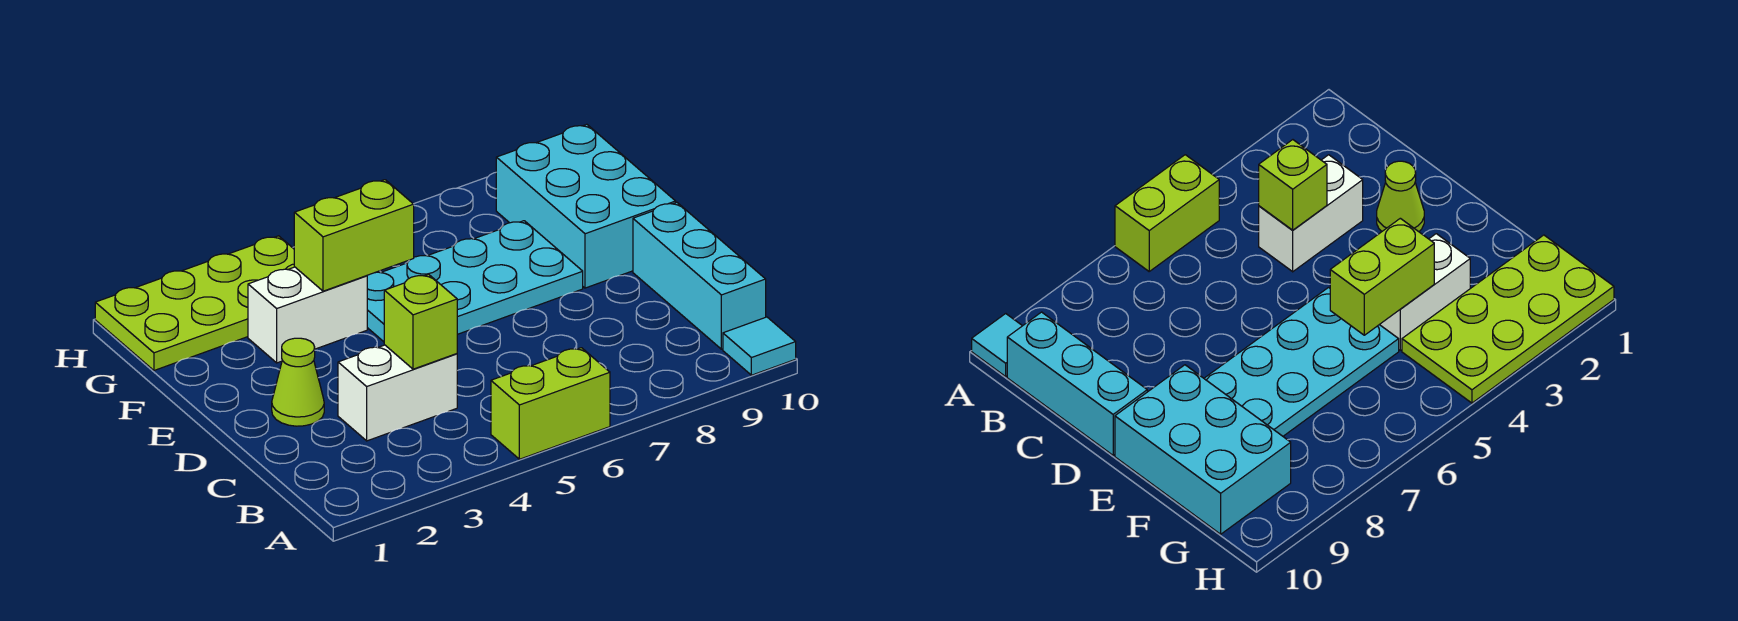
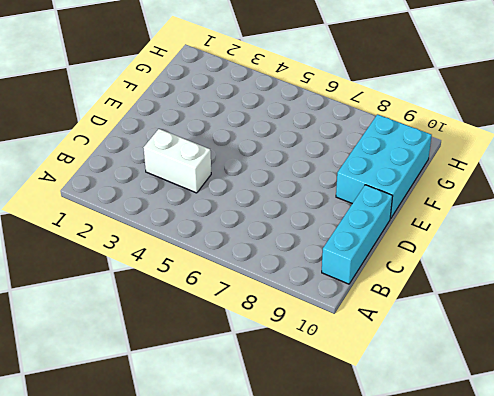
none -> lime 1x2 brick [491,348,610,459]
none -> cyan 1x1 tile [723,317,796,375]

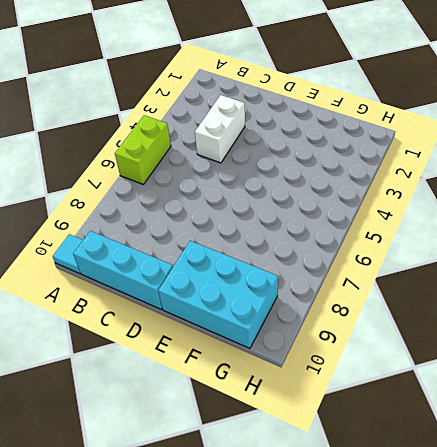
none -> lime 1x1 cone [272,338,324,426]
none -> cyan 2x4 plate [367,221,583,342]

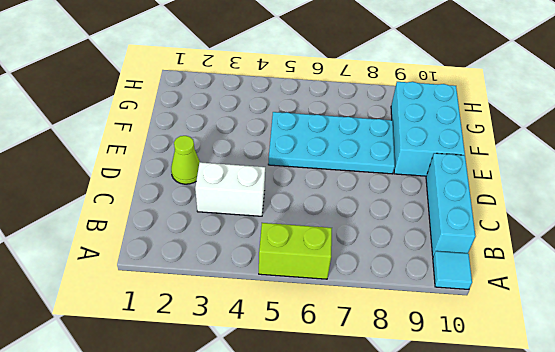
none -> white 1x2 brick [248,267,367,363]
none -> lime 2x4 plate [95,236,294,370]

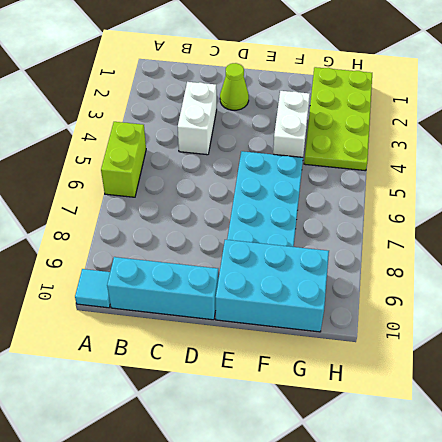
none -> lime 1x1 brick [384,274,457,369]
none -> lime 1x2 brick [294,180,414,291]

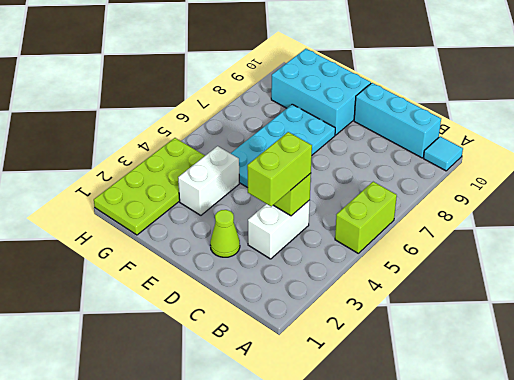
lime 1x2 brick [247,132,312,206] -> lime 1x2 brick moved to [294,180,414,291]

